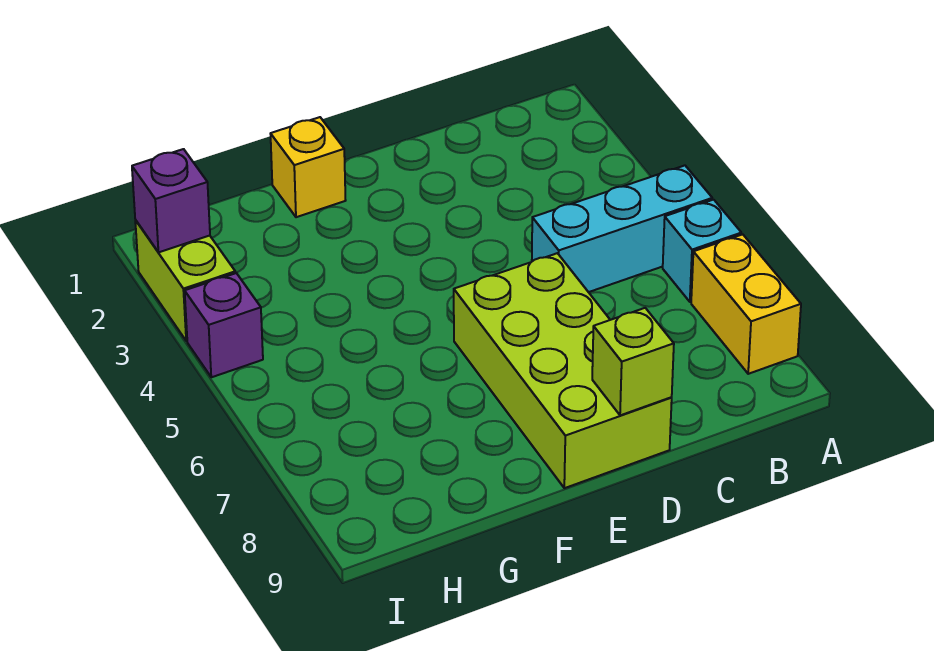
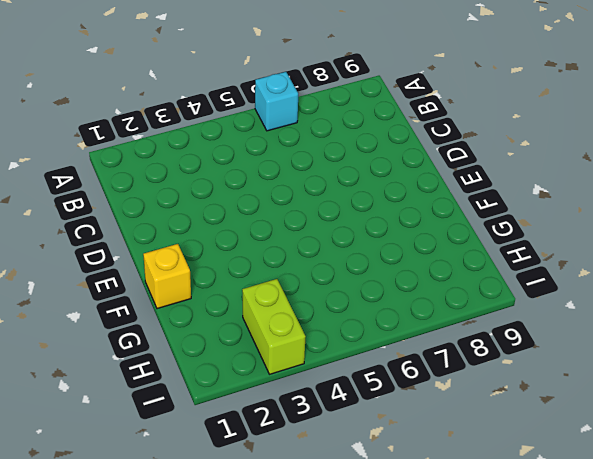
lime 1x2 brick [242,279,306,374] -> lime 1x2 brick turned to [135,220,235,341]
none -> cyan 1x3 brick [532,165,712,292]
none -> yellow 1x2 brick [691,234,801,374]

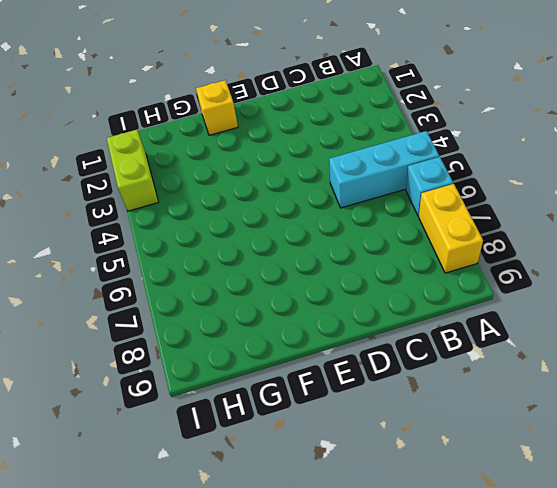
none -> lime 2x4 brick [454,253,672,488]
none -> purple 1x1 brick [185,273,263,377]

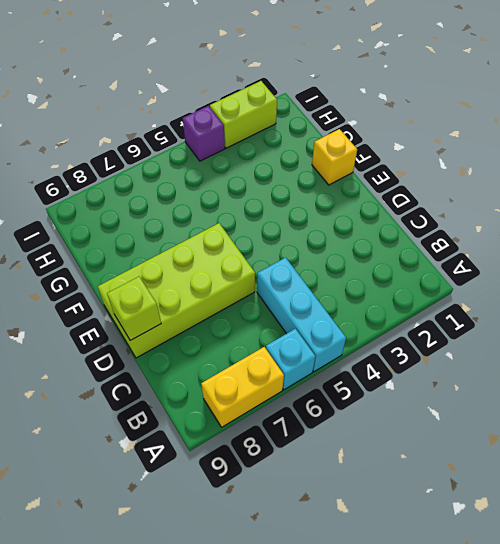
none -> purple 1x1 brick [132,149,210,252]

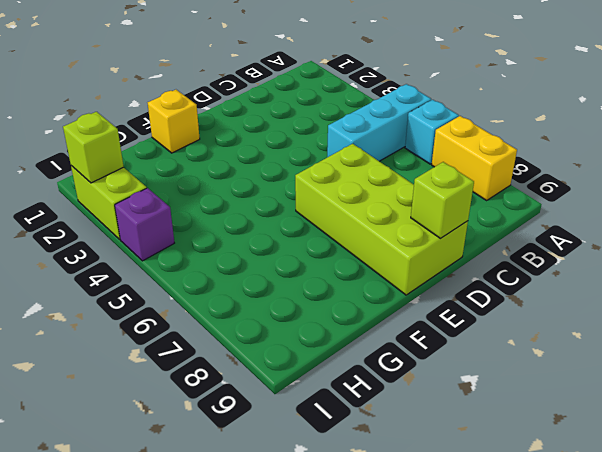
lime 1x1 brick [63,112,124,183] -> purple 1x1 brick [132,149,210,252]

